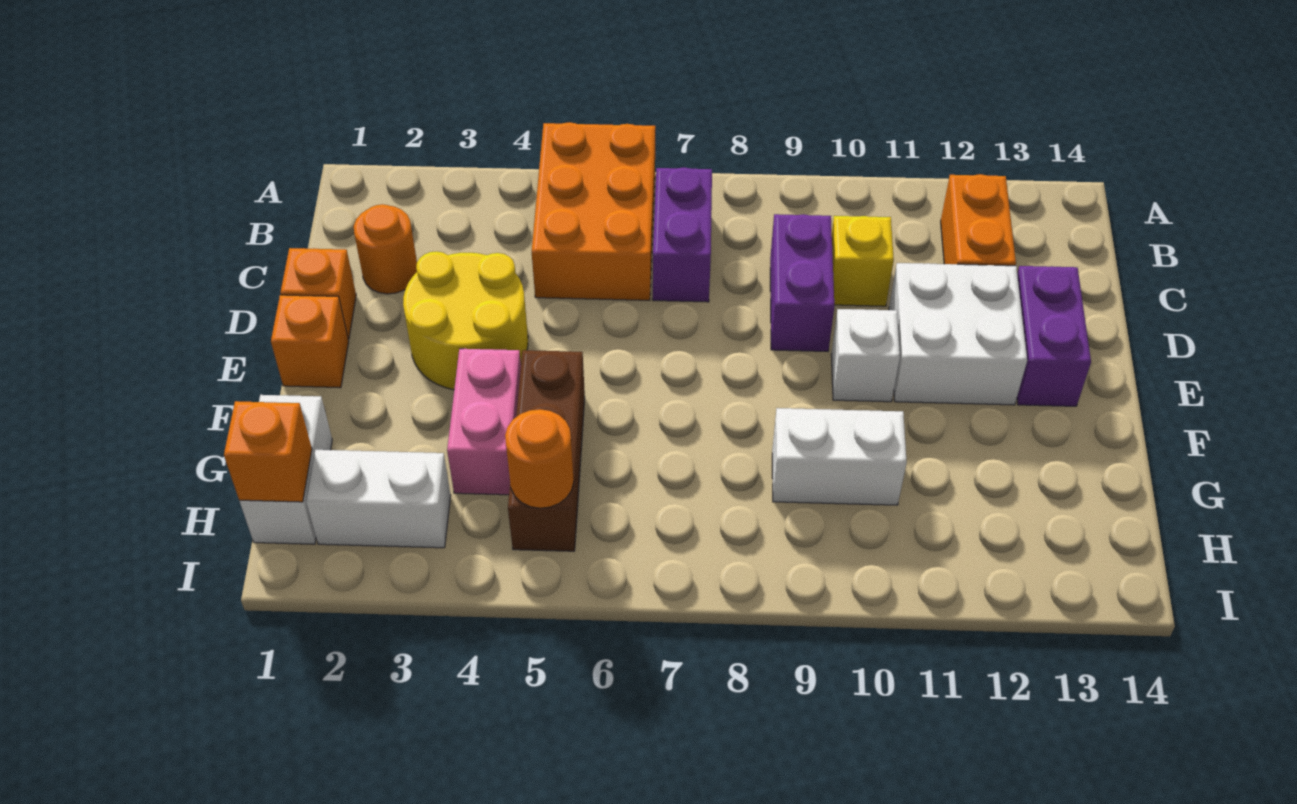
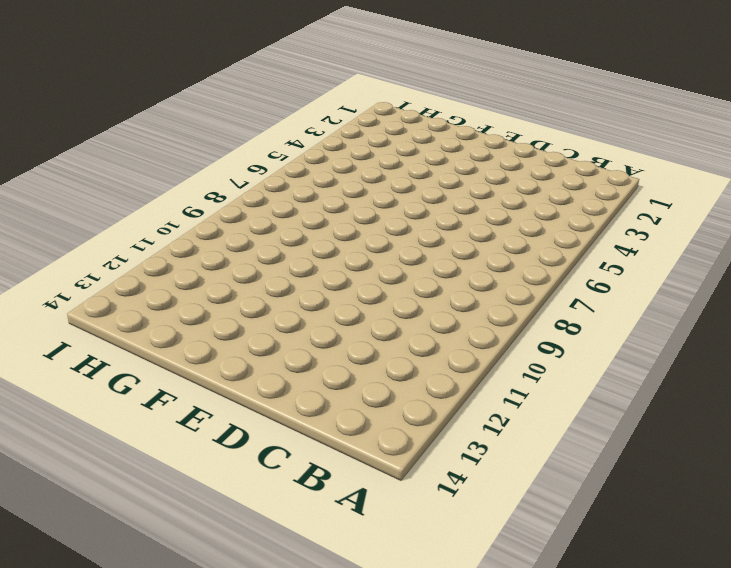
none -> orange 2x3 brick [532,122,655,300]
none -> purple 1x2 brick [653,167,712,302]
none -> orange 1x2 brick [941,174,1016,266]

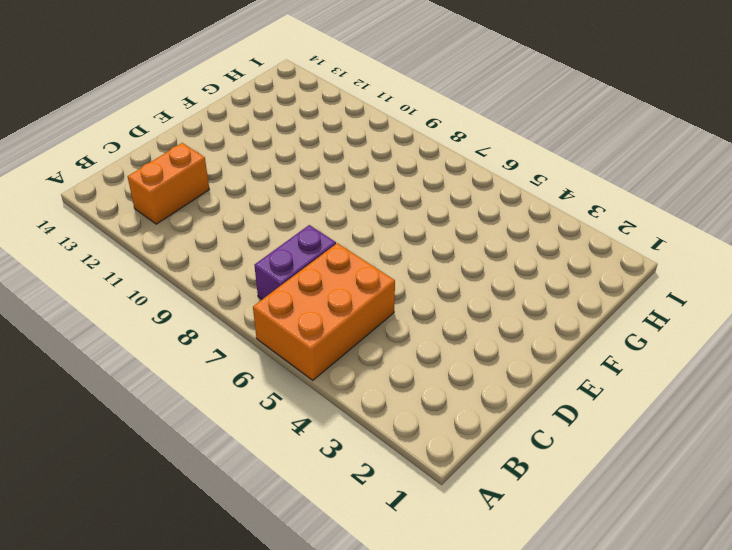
none -> orange 1x1 round brick [354,204,417,294]
none -> purple 1x2 brick [770,214,834,351]
none -> yellow 1x1 brick [832,216,894,306]

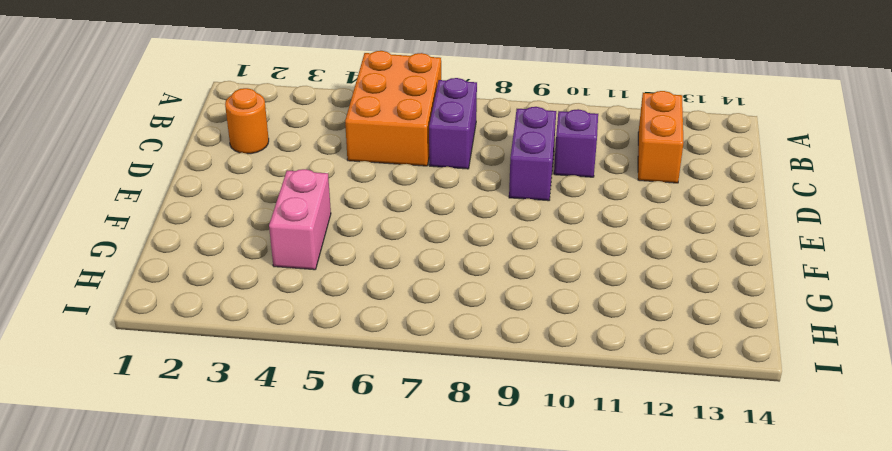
purple 1x1 brick [554,109,598,177] -> yellow 1x1 brick [832,216,894,306]
none -> orange 1x1 brick [280,248,356,339]
none -> yellow 2x2 round brick [403,251,528,390]
none -> white 2x2 brick [889,263,1027,405]

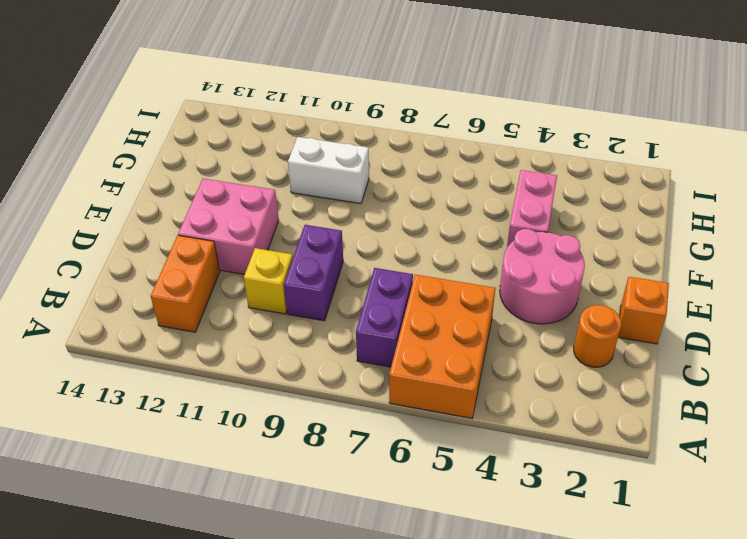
pink 2x2 round brick [500,229,585,324] -> yellow 2x2 round brick [403,251,528,390]
pink 2x2 brick [178,179,279,274] -> white 2x2 brick [889,263,1027,405]
none -> purple 1x2 brick [1017,266,1091,406]
none -> orange 1x1 brick [271,295,349,388]
none -> white 1x1 brick [831,309,900,402]

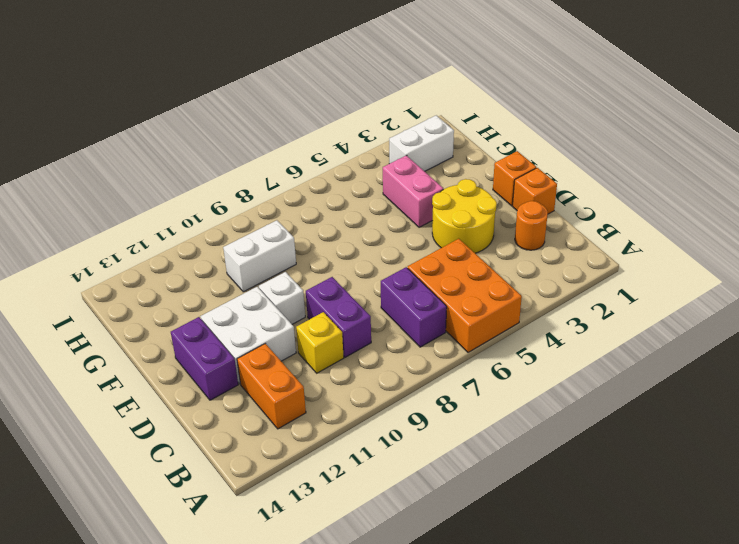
none -> brown 1x3 brick [508,350,585,551]
none -> white 1x2 brick [240,395,332,544]
none -> orange 1x1 brick [224,401,312,502]

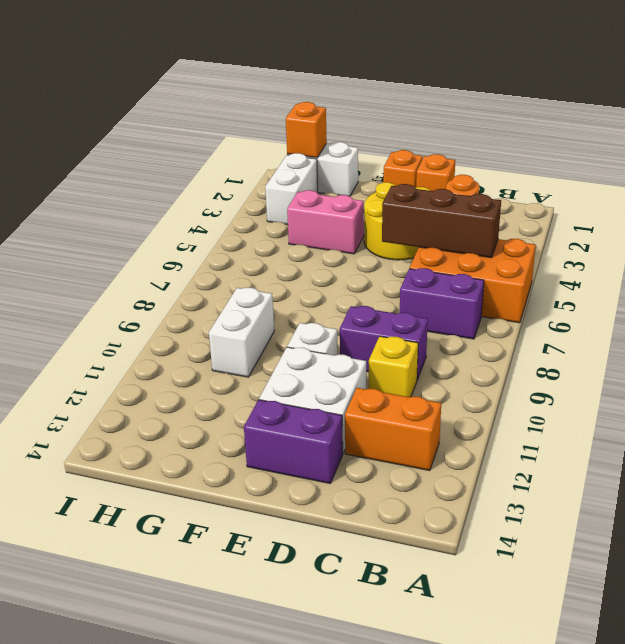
brown 1x3 brick [382,184,501,258] -> brown 1x3 brick moved to [508,350,585,551]
none -> orange 1x1 round brick [505,409,574,508]

